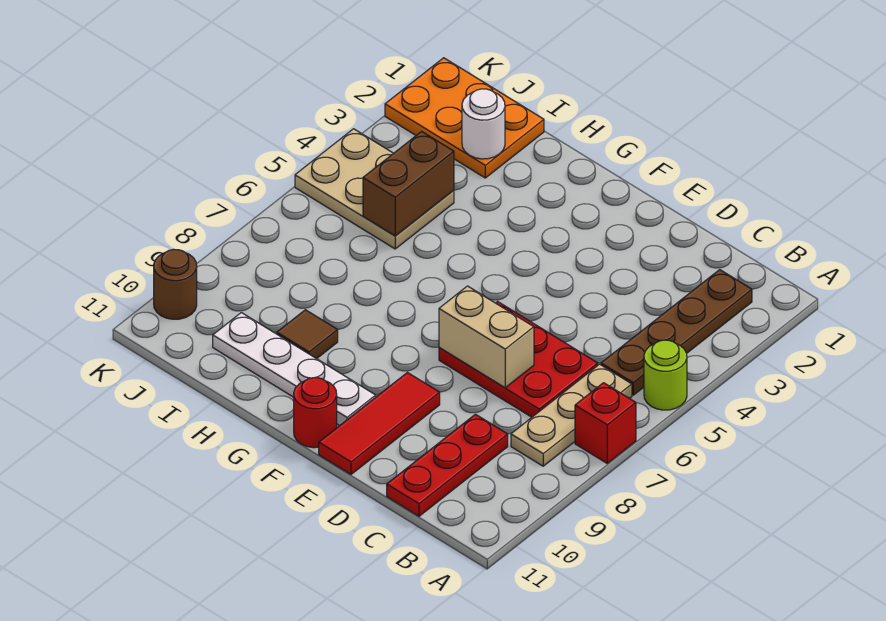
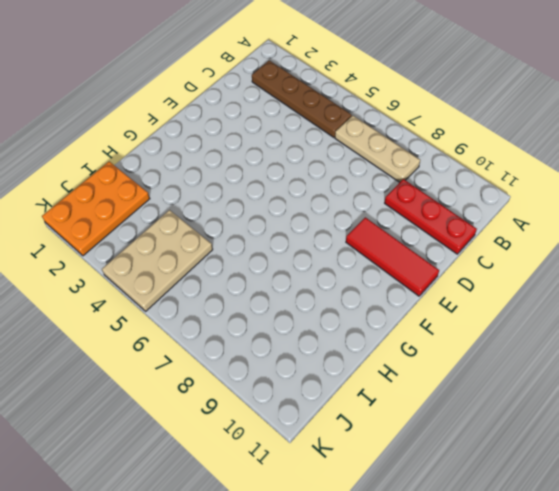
none -> lime 1x1 round brick [644,340,687,410]
none -> red 1x1 brick [575,383,636,463]
none -> red 2x3 plate [439,302,598,417]

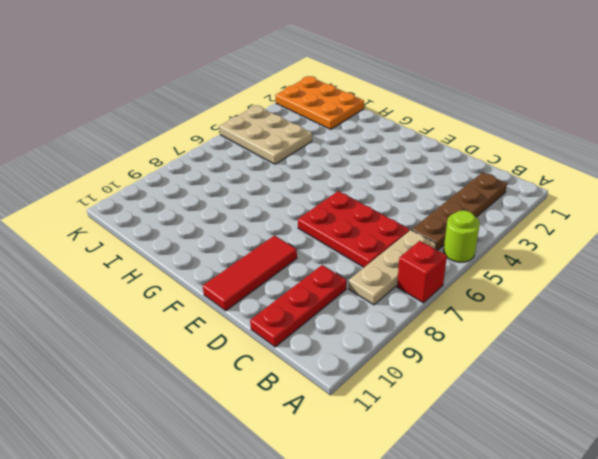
none -> white 1x4 plate [213,313,376,426]
none -> red 1x1 round brick [294,378,337,448]
none -> brown 1x1 tile [277,310,338,359]

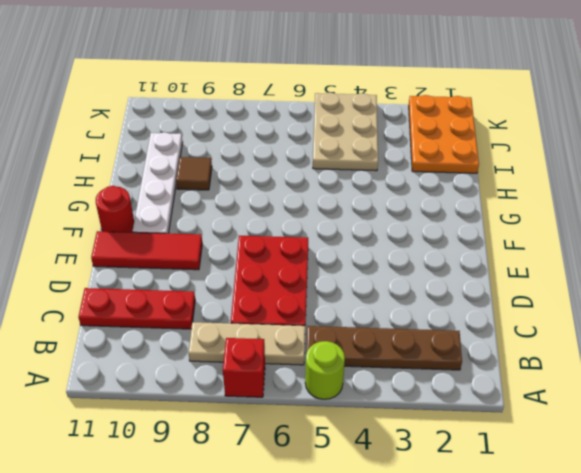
none -> brown 1x1 round brick [154,249,197,319]
none -> tan 1x2 brick [439,286,534,388]
none -> white 1x1 round brick [462,89,505,159]

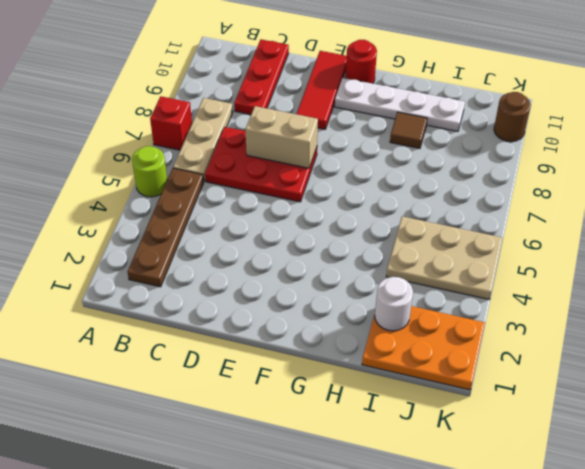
none -> brown 1x2 brick [363,132,454,236]

